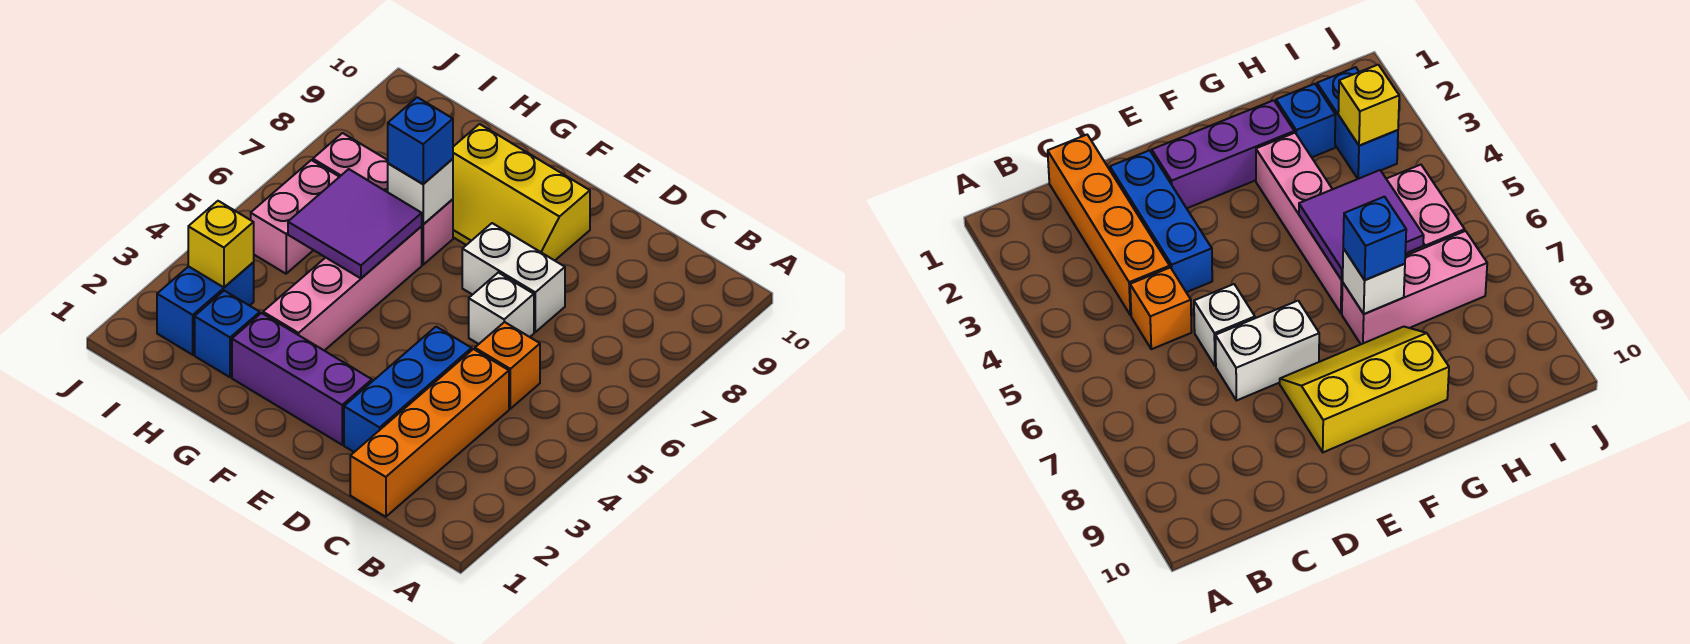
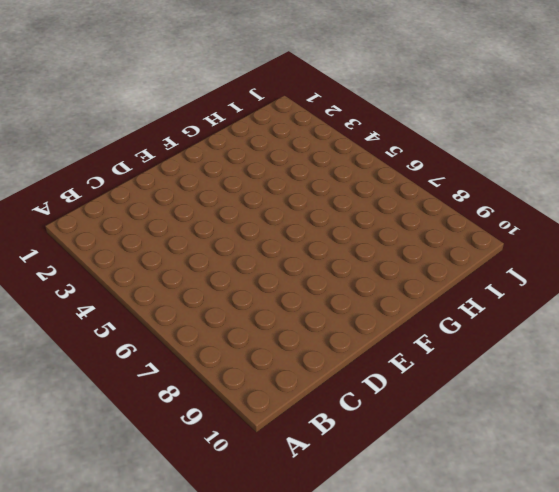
none -> orange 1x4 brick [350,349,509,517]
none -> orange 1x1 brick [475,322,540,409]
none -> blue 1x3 brick [344,327,472,452]

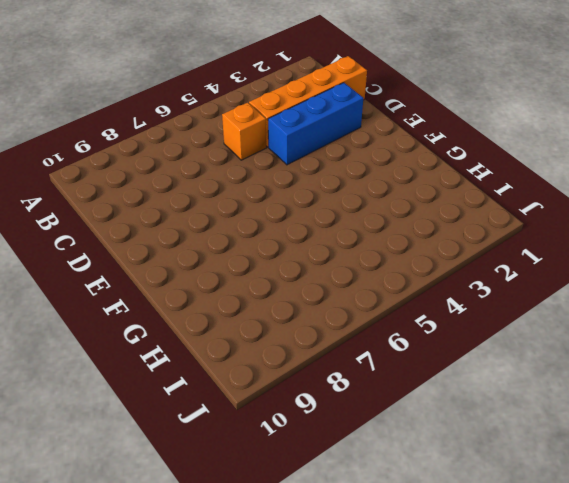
none -> white 1x1 brick [469,273,534,344]
none -> white 1x2 brick [462,223,565,332]
none -> purple 1x3 brick [232,313,372,445]

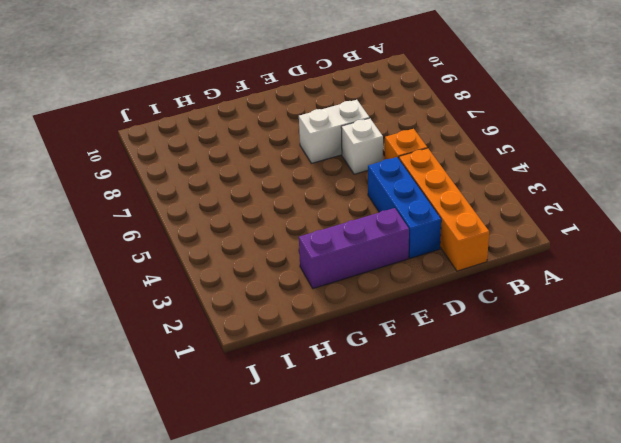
none -> yellow 2x3 slope [453,124,590,261]
none -> pink 1x4 brick [263,227,422,351]
none -> pink 1x3 brick [313,133,453,265]

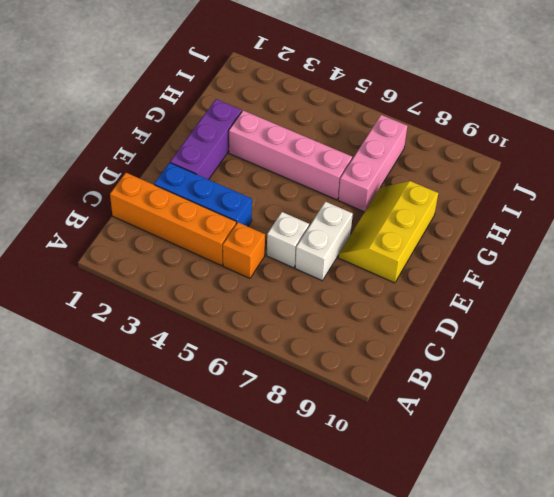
none -> blue 1x1 brick [195,291,260,377]
none -> blue 1x2 brick [157,263,254,355]
none -> pink 1x2 brick [251,160,339,274]

